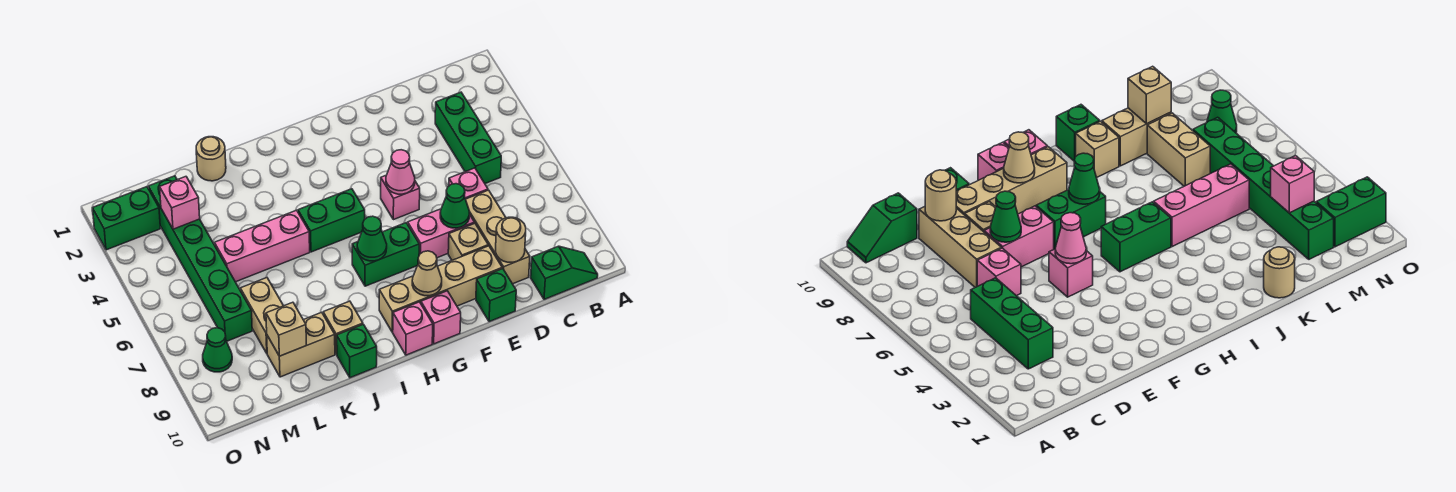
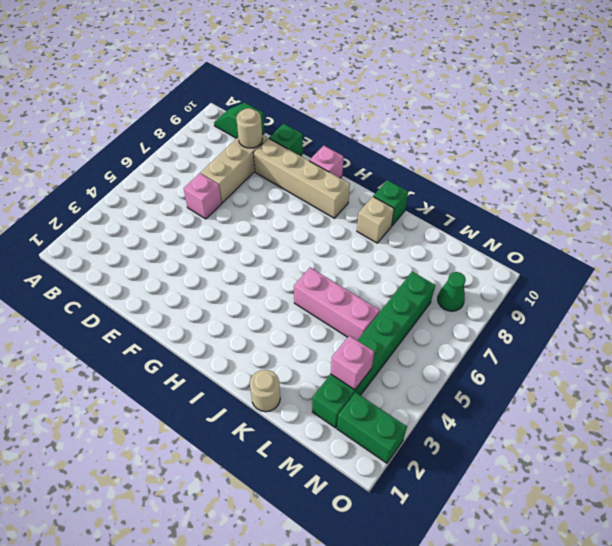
none -> green 1x3 brick [435,92,501,183]
none -> pink 1x2 brick [408,209,474,258]
none -> tan 1x1 brick [448,223,488,260]

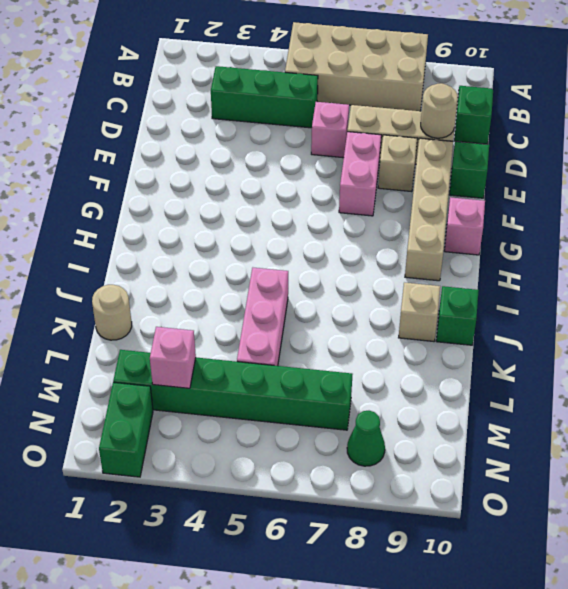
tan 2x4 brick [285,22,428,111] -> none
none -> pink 1x1 brick [381,176,420,220]
none -> green 1x2 brick [352,223,419,286]
none -> green 1x2 brick [298,189,365,252]

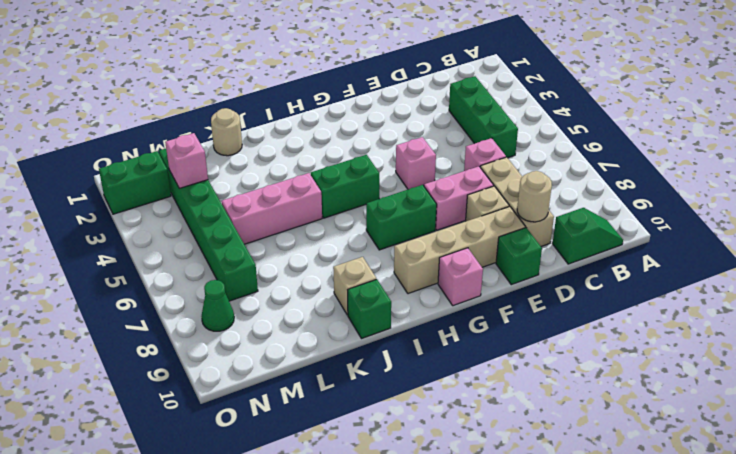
none -> pink 1x1 brick [393,302,433,355]
none -> tan 1x2 brick [267,312,335,377]
none -> tan 1x2 brick [240,278,283,353]

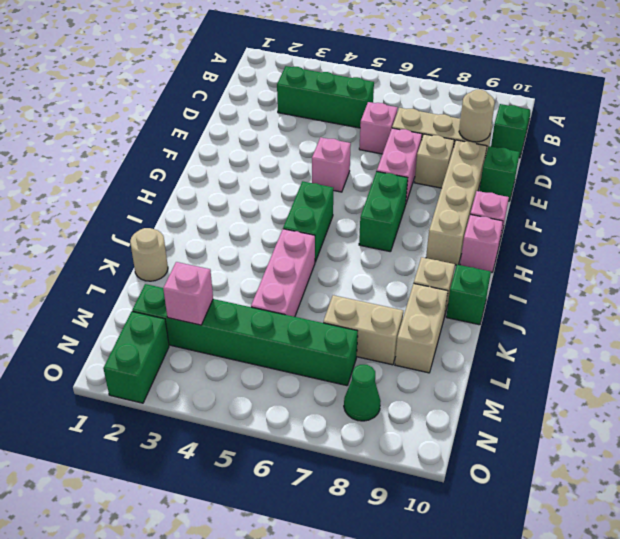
none -> green 1x1 cone [440,184,469,228]
none -> pink 1x1 cone [386,150,415,194]
none -> tan 1x1 cone [412,251,442,296]

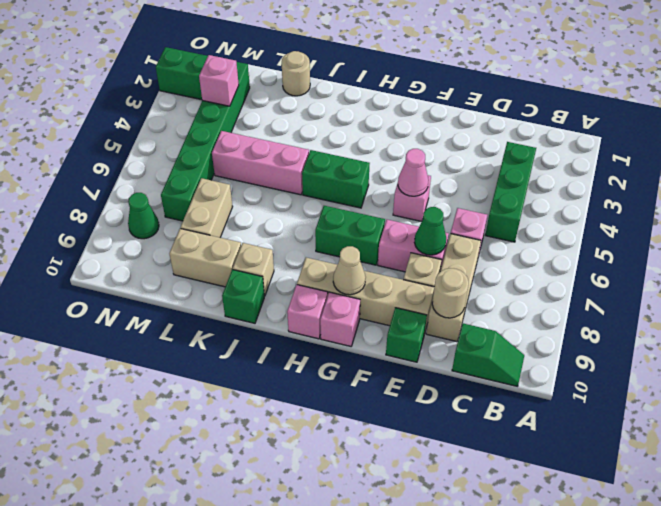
none -> green 1x1 cone [357,216,387,261]
none -> tan 1x1 brick [266,302,306,356]

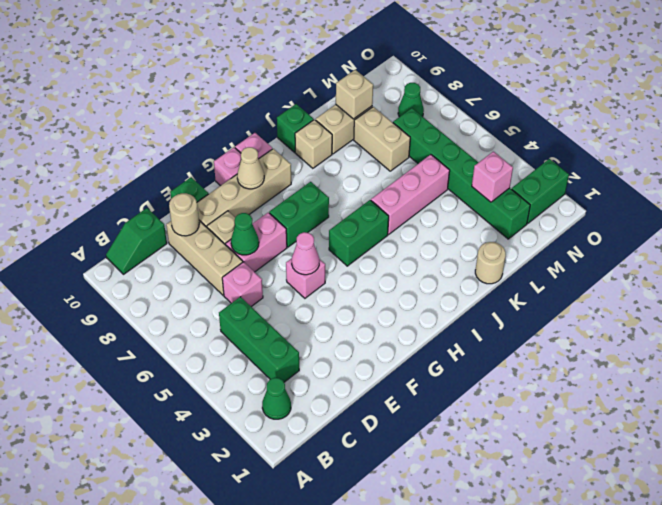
green 1x1 cone [262,378,291,419] -> green 1x1 cone moved to [357,216,387,261]

